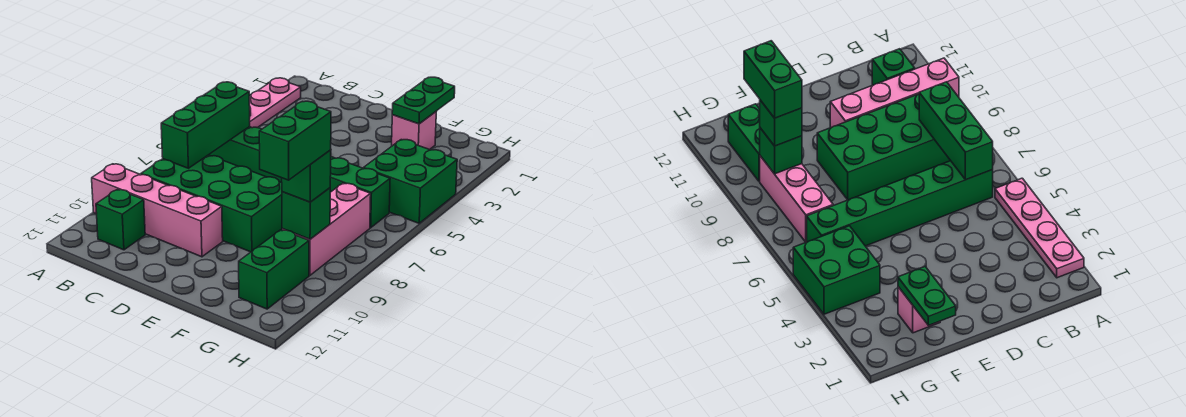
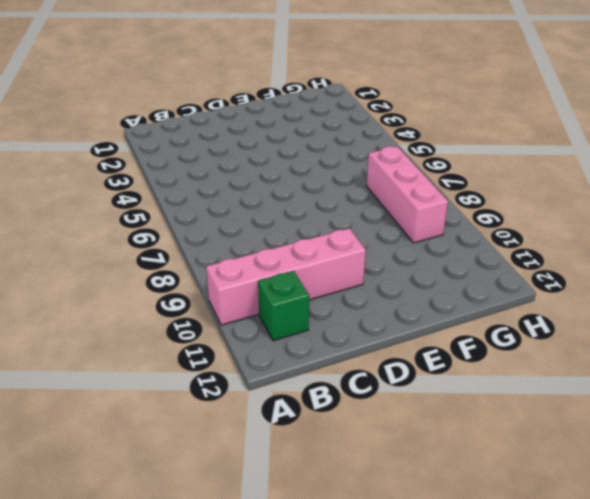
none -> pink 1x4 plate [249,78,301,128]
none -> green 1x6 brick [209,127,390,228]
none -> green 2x4 brick [141,155,282,252]

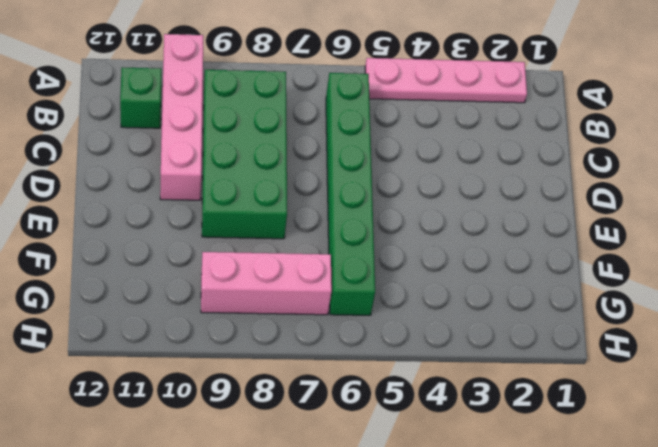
none -> pink 1x1 brick [392,112,436,150]
none -> green 2x2 brick [364,140,457,223]
none -> green 1x2 brick [239,230,309,309]

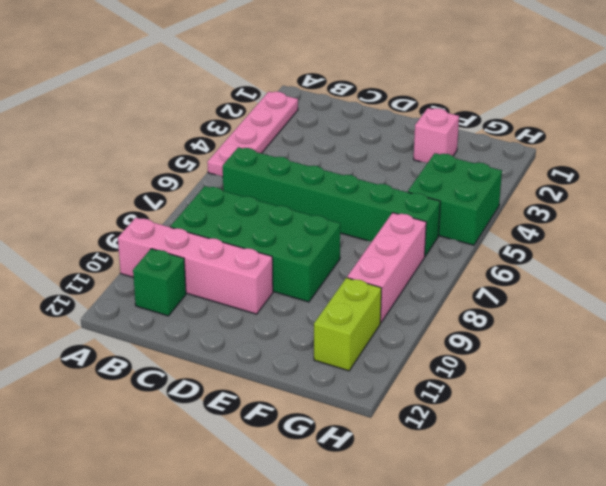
lime 1x2 brick [314,278,382,371] -> green 1x2 brick [239,230,309,309]
none -> green 1x3 brick [161,82,250,168]
none -> green 1x2 plate [392,77,455,124]
none -> green 1x1 brick [282,188,330,239]

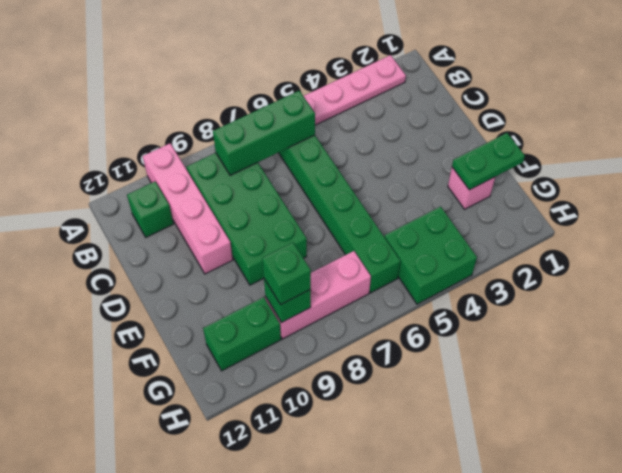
none -> green 1x2 brick [259,101,331,180]

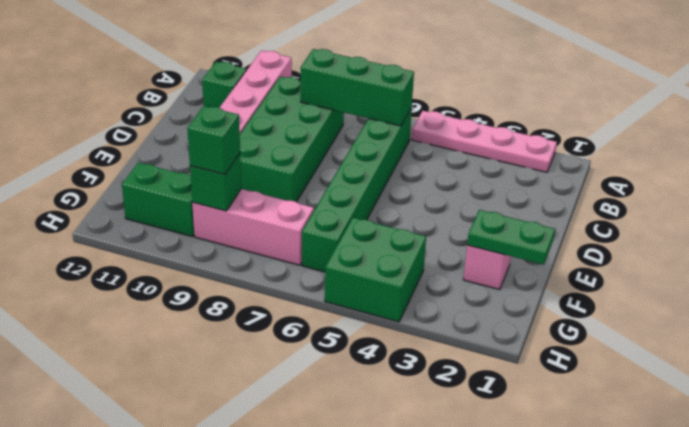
none -> green 1x2 brick [259,101,331,180]

